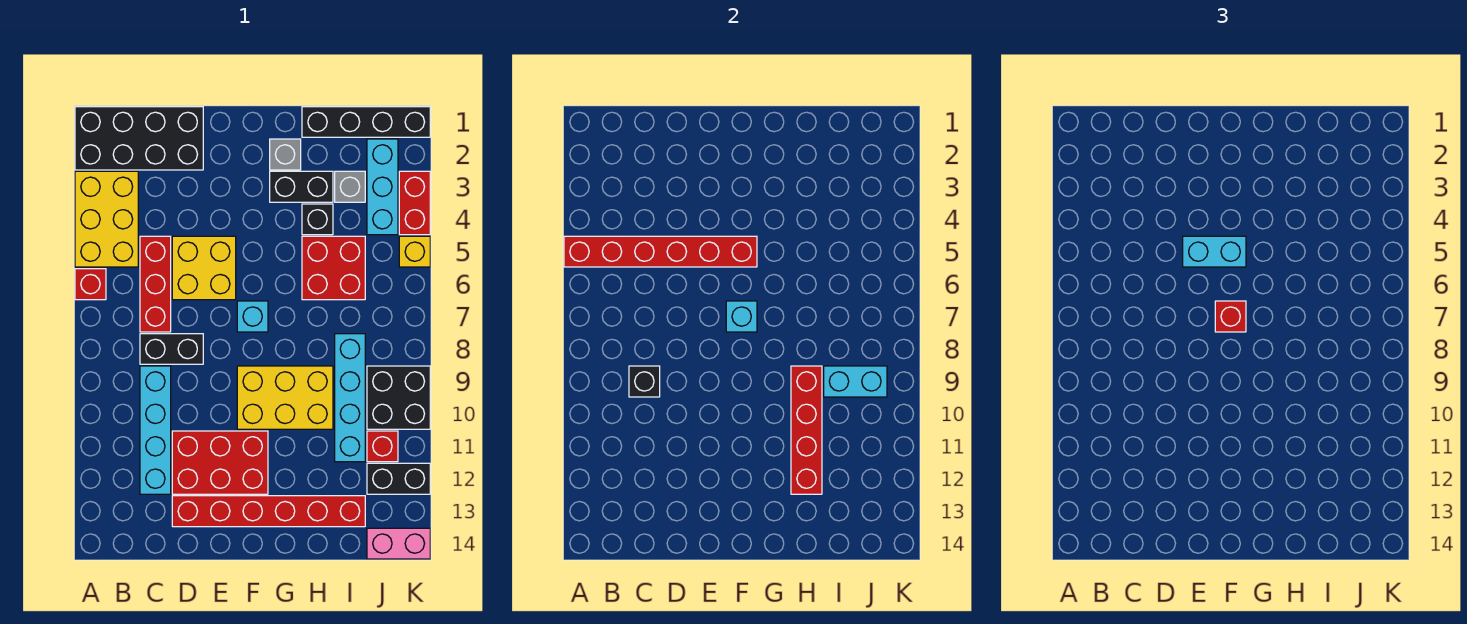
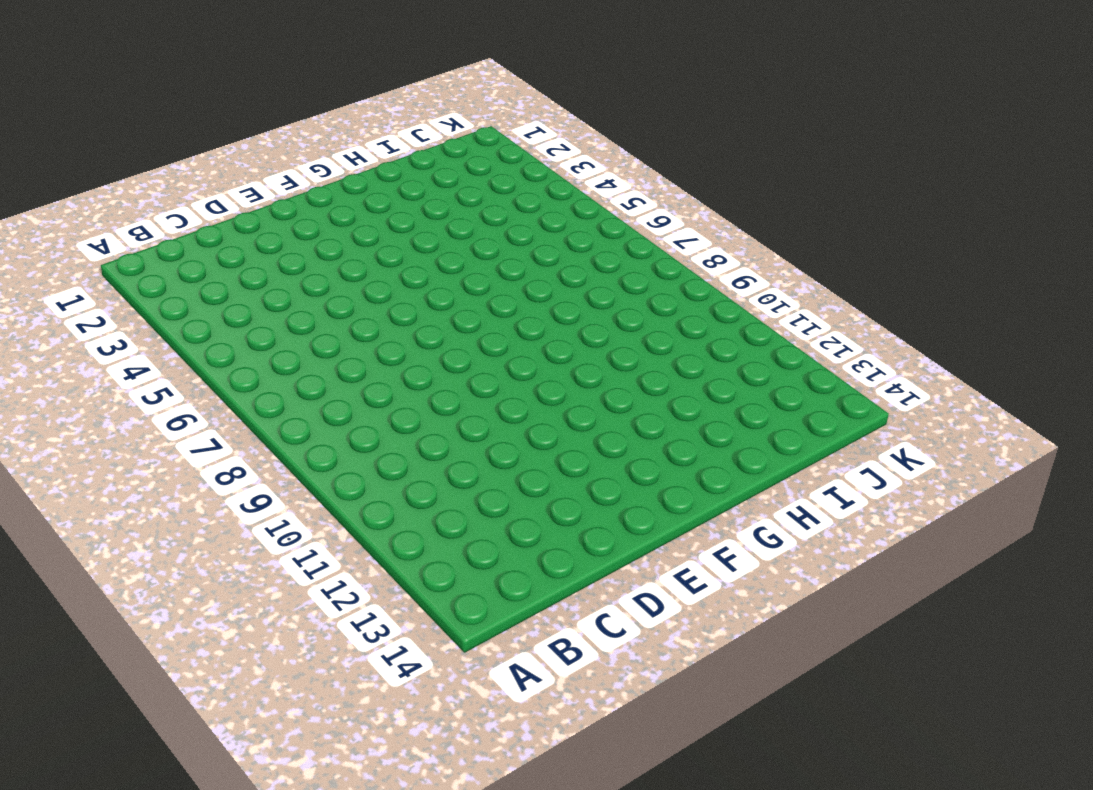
none -> black 2x4 brick [75,107,203,170]
none -> yellow 2x3 brick [75,171,138,267]
none -> red 1x1 brick [75,269,106,300]
none -> red 1x3 brick [140,236,171,332]

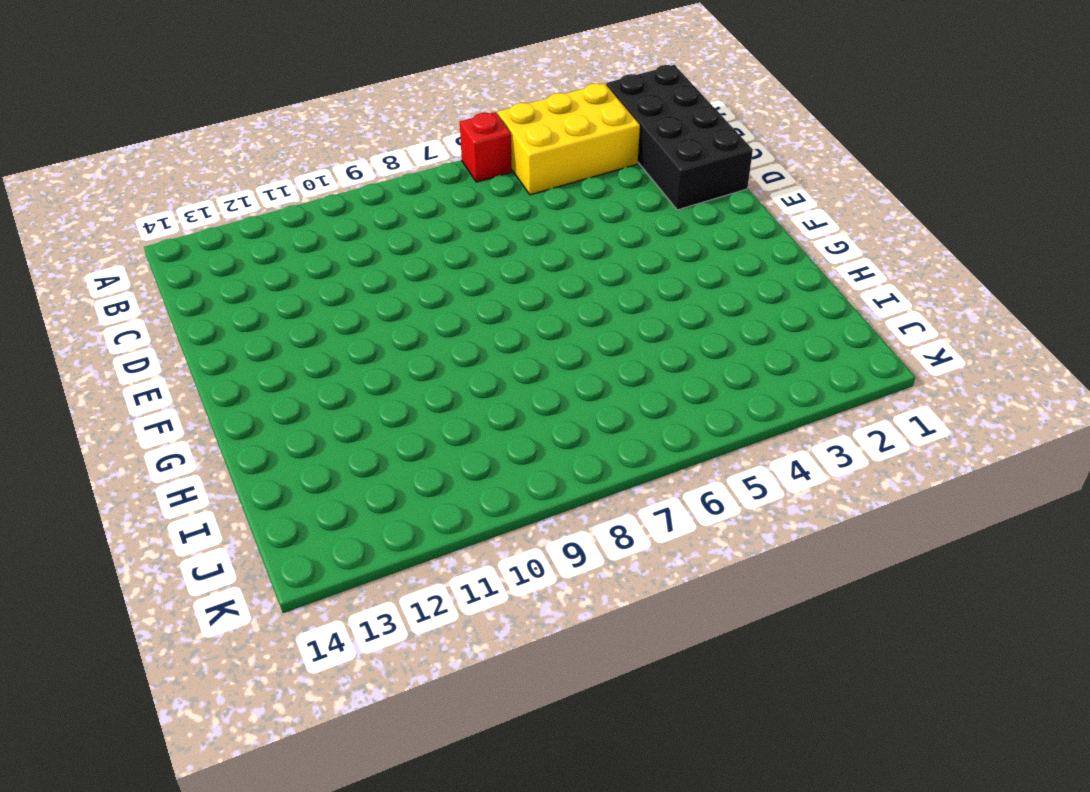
none -> red 1x3 brick [140,236,171,332]
none -> black 1x2 brick [140,334,203,364]
none -> cyan 1x4 brick [140,366,171,494]
none -> yellow 2x2 brick [172,236,236,300]

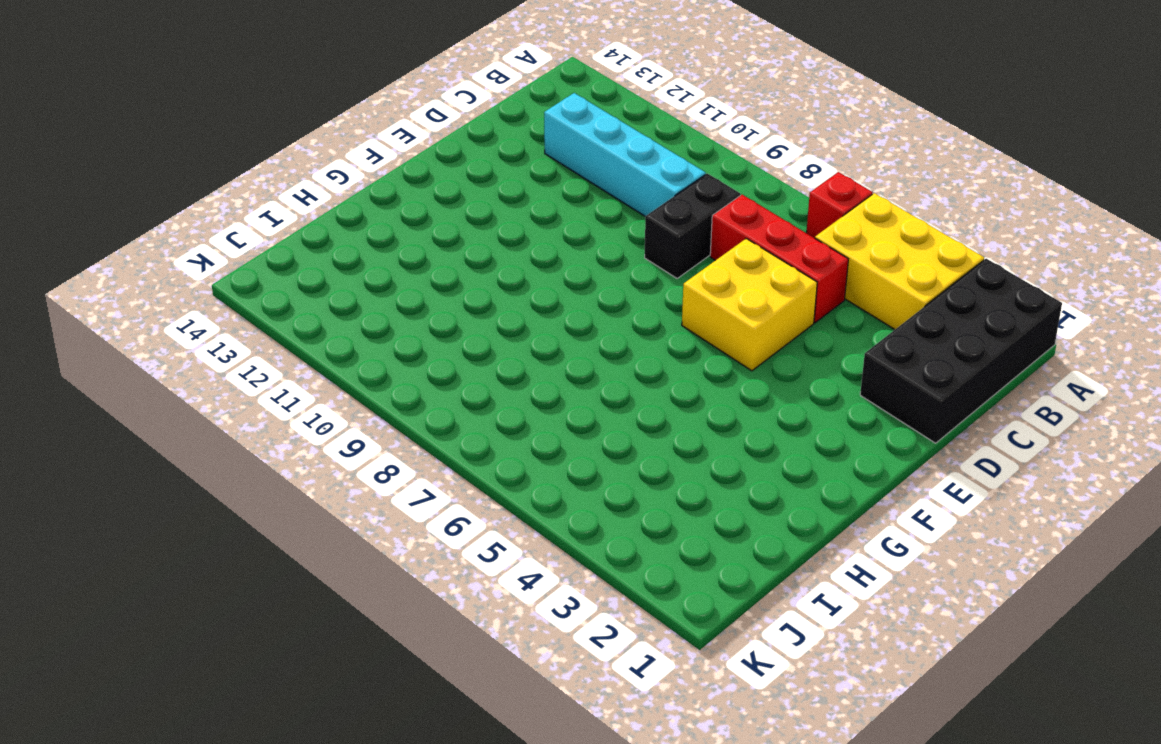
none -> red 2x3 brick [172,431,268,494]
none -> red 1x6 brick [172,496,365,527]
none -> cyan 1x1 brick [237,301,268,332]
none -> yellow 2x3 brick [237,366,333,429]

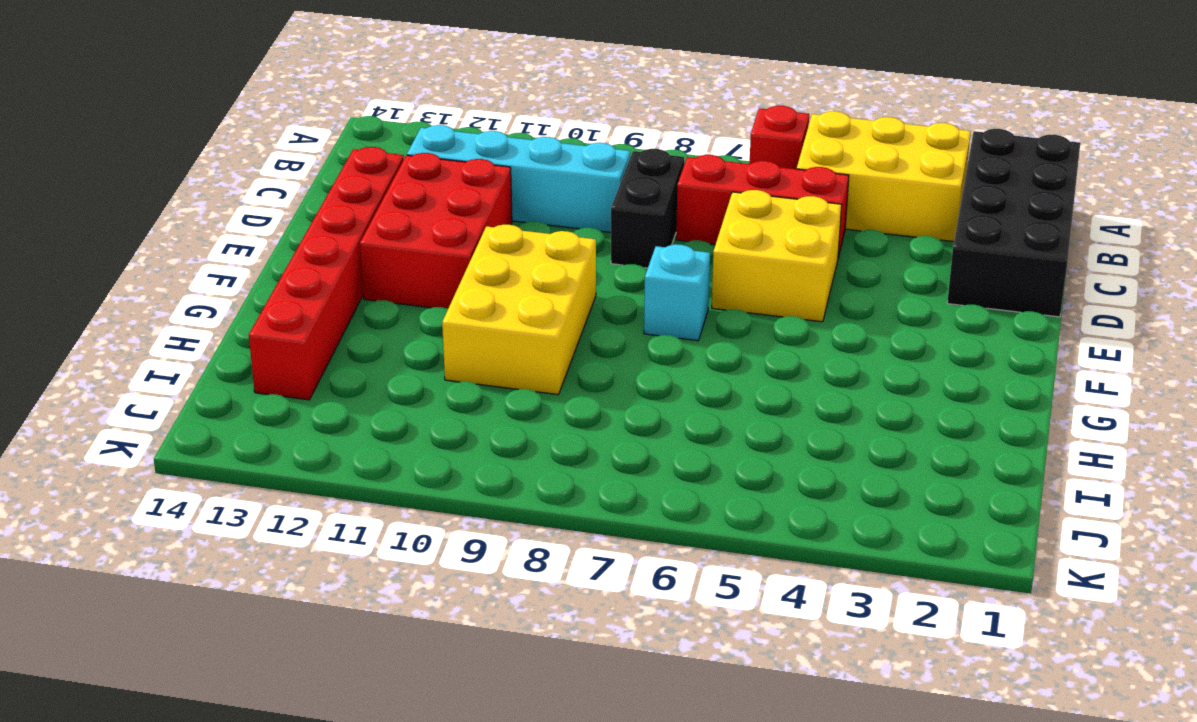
none -> grey 1x1 brick [270,139,301,170]
none -> black 1x2 brick [270,171,333,202]
none -> black 1x4 brick [302,107,430,137]
none -> black 1x1 brick [302,204,333,235]

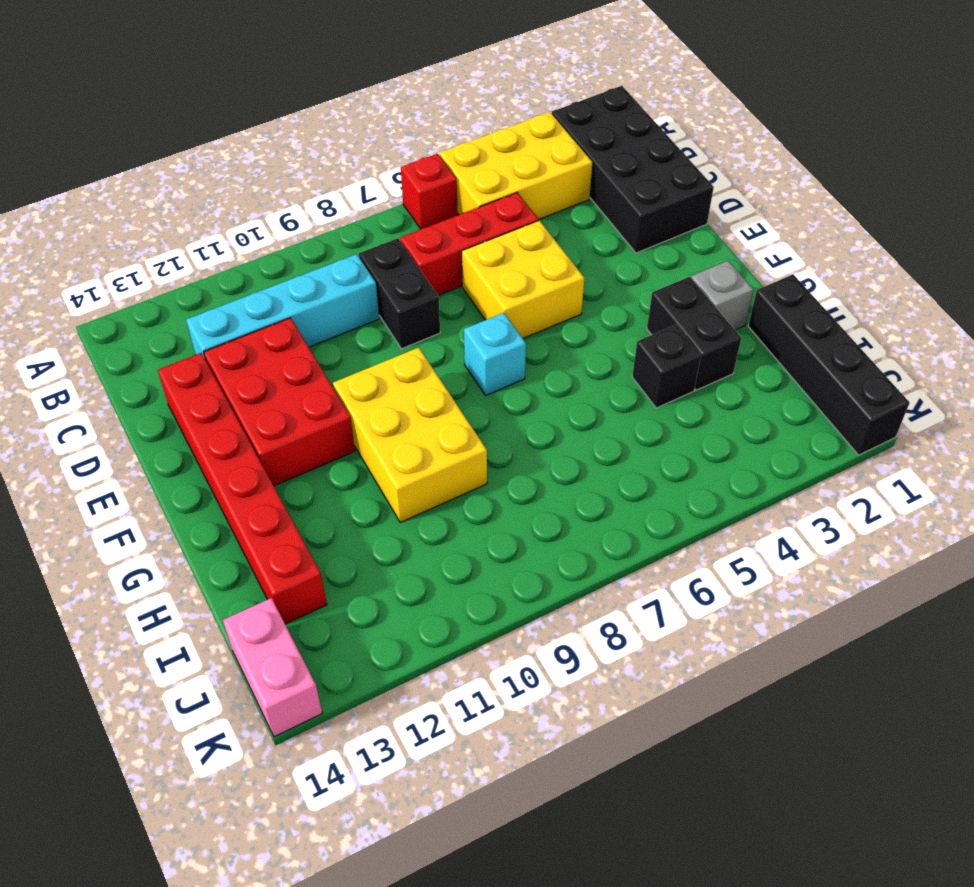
none -> red 2x2 brick [302,236,365,300]
none -> grey 1x1 brick [335,171,365,202]
none -> cyan 1x4 brick [335,334,365,462]
none -> cyan 1x3 brick [367,139,398,235]

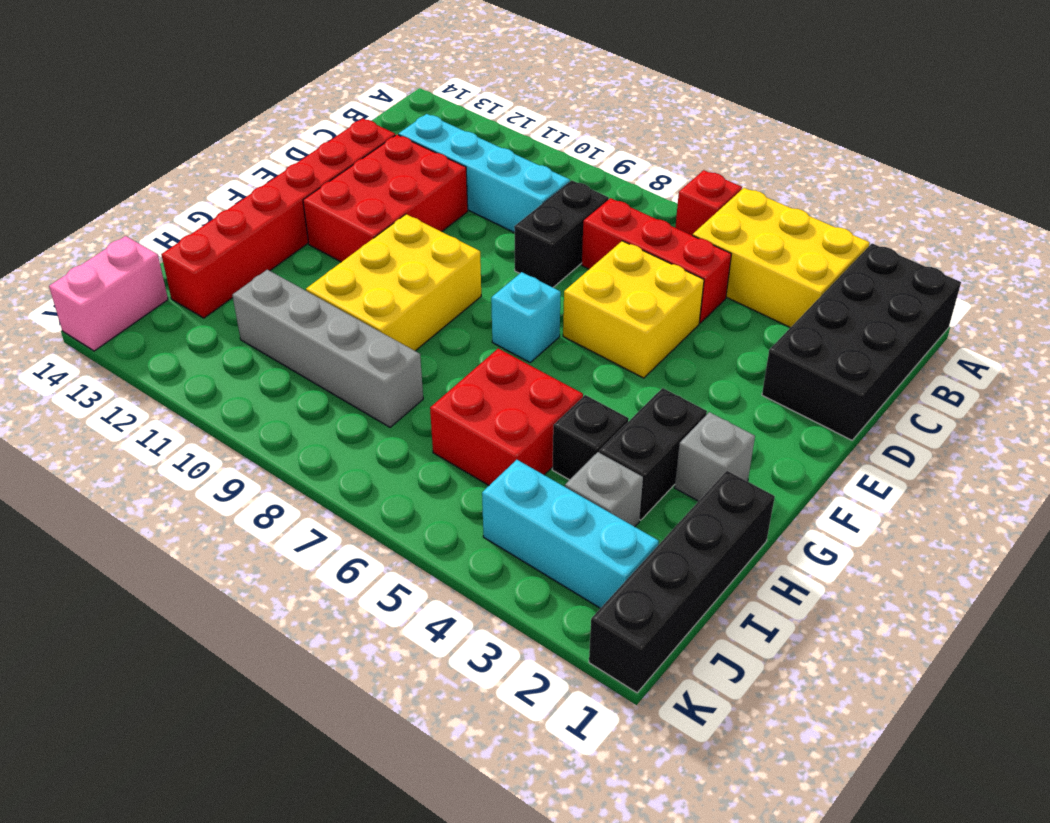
grey 1x4 brick [232,270,423,427] -> cyan 1x4 brick [335,334,365,462]
none -> black 2x2 brick [367,366,430,429]
none -> red 1x1 brick [367,431,398,462]
none -> black 1x2 brick [367,463,430,494]
none -> red 1x2 brick [399,171,430,235]

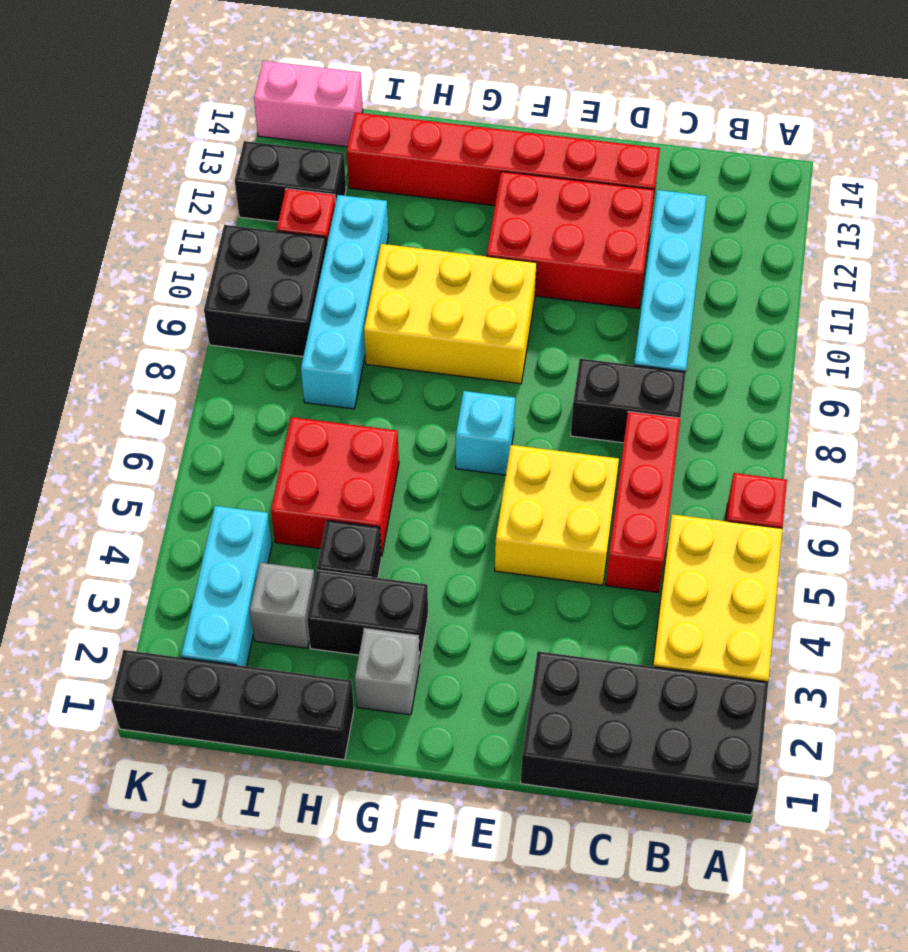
none -> red 1x2 brick [399,171,430,235]
none -> yellow 1x1 brick [399,236,430,267]
none -> red 1x6 brick [564,236,757,267]
none -> black 1x1 brick [629,366,660,397]

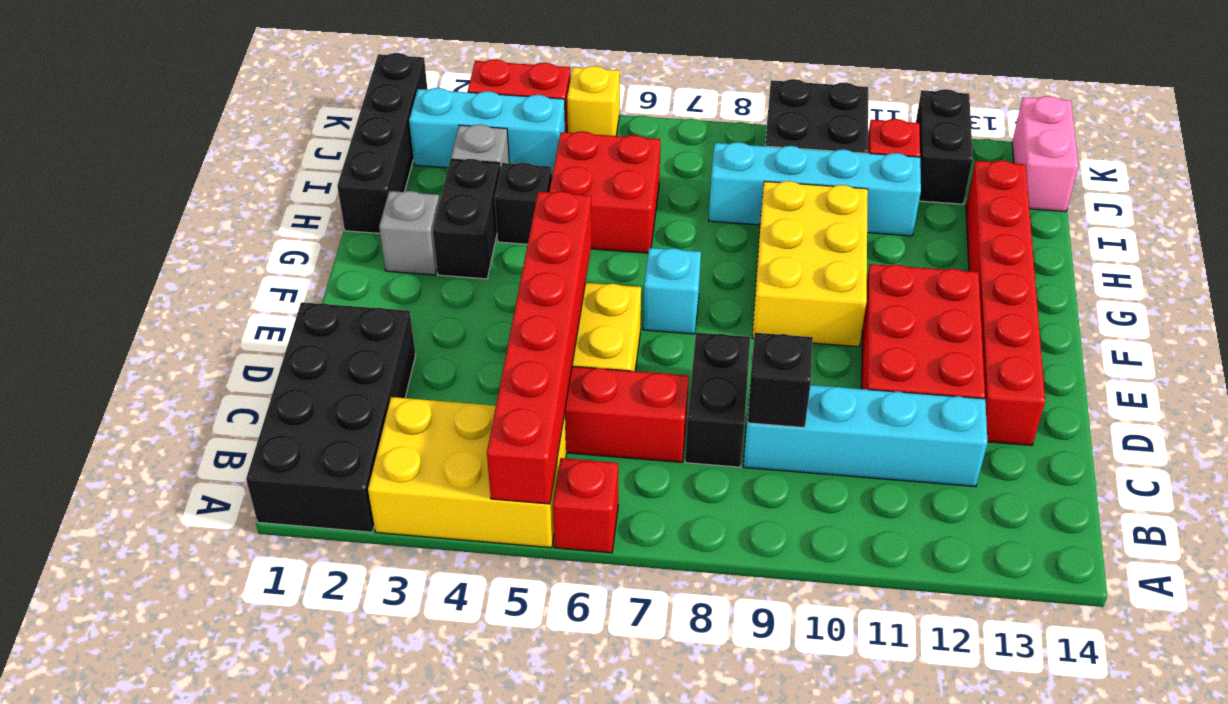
none -> cyan 1x1 brick [726,301,757,332]
none -> red 1x4 brick [791,366,822,494]
none -> cyan 1x2 brick [824,366,887,397]
none -> cyan 1x2 brick [1183,236,1246,267]

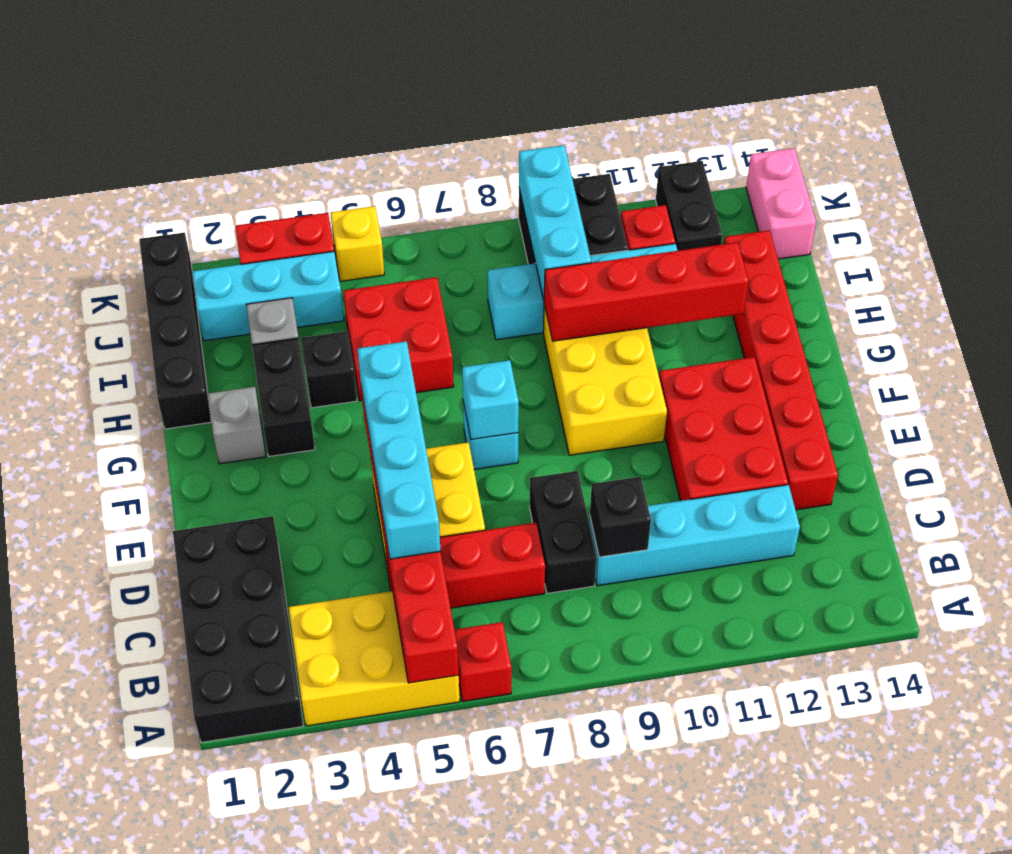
cyan 1x4 brick [357,341,440,559] -> cyan 1x2 brick [1183,236,1246,267]
cyan 1x3 brick [519,145,591,299] -> cyan 1x2 brick [824,366,887,397]
none -> red 1x1 brick [1215,301,1246,332]

